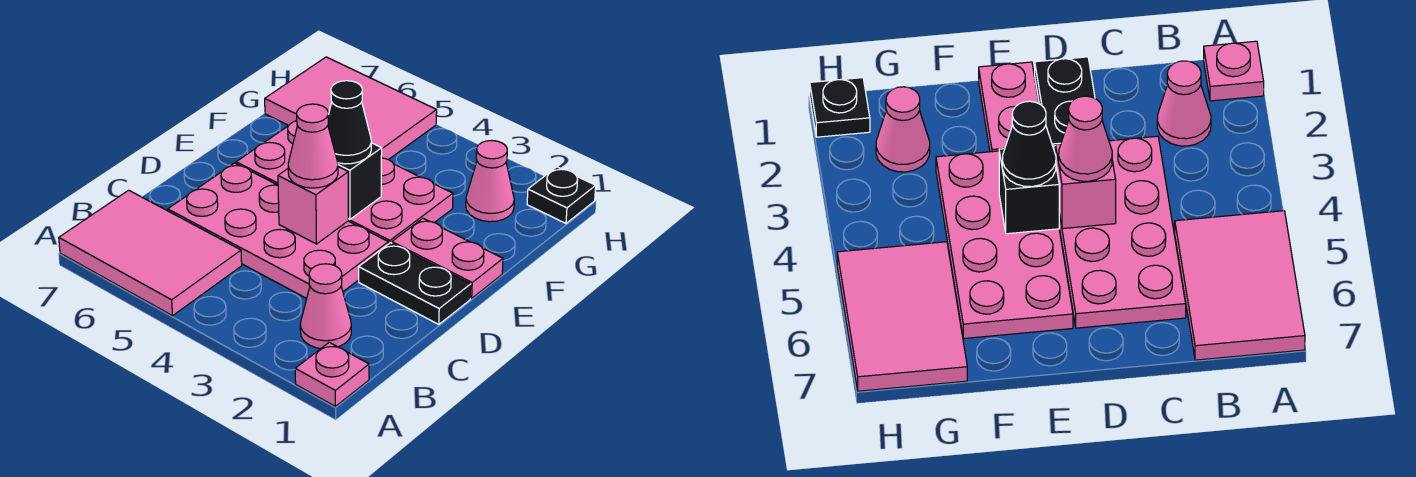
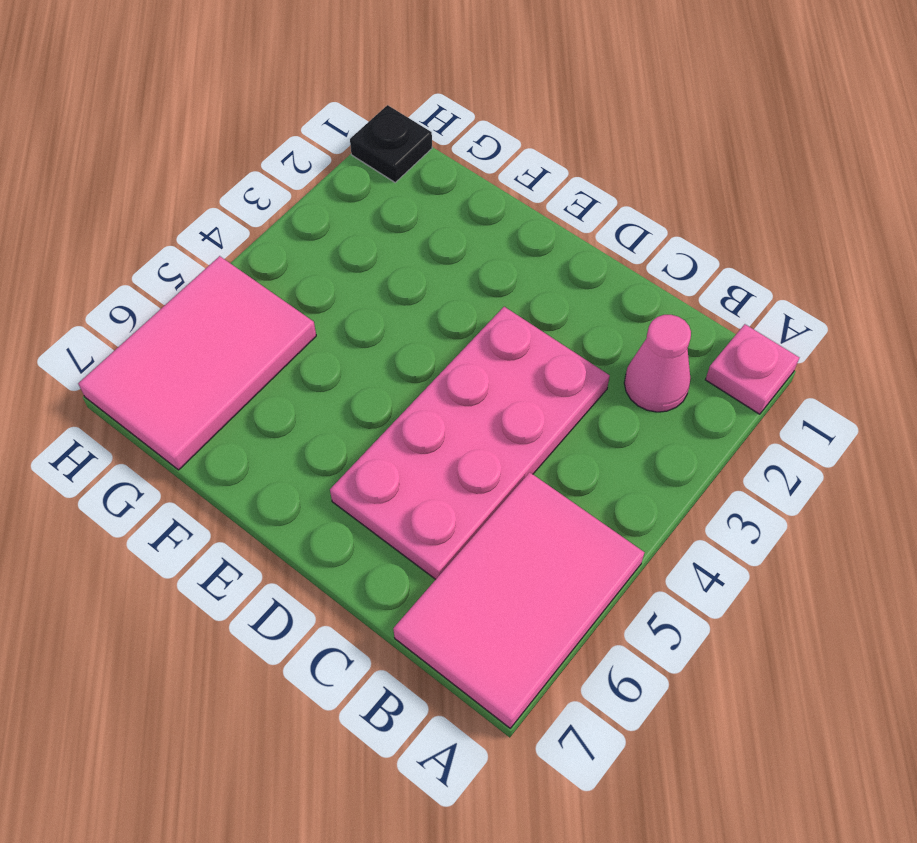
none -> black 1x2 plate [359,243,471,324]
none -> pink 1x2 plate [392,218,503,298]
none -> pink 2x4 plate [236,120,453,244]

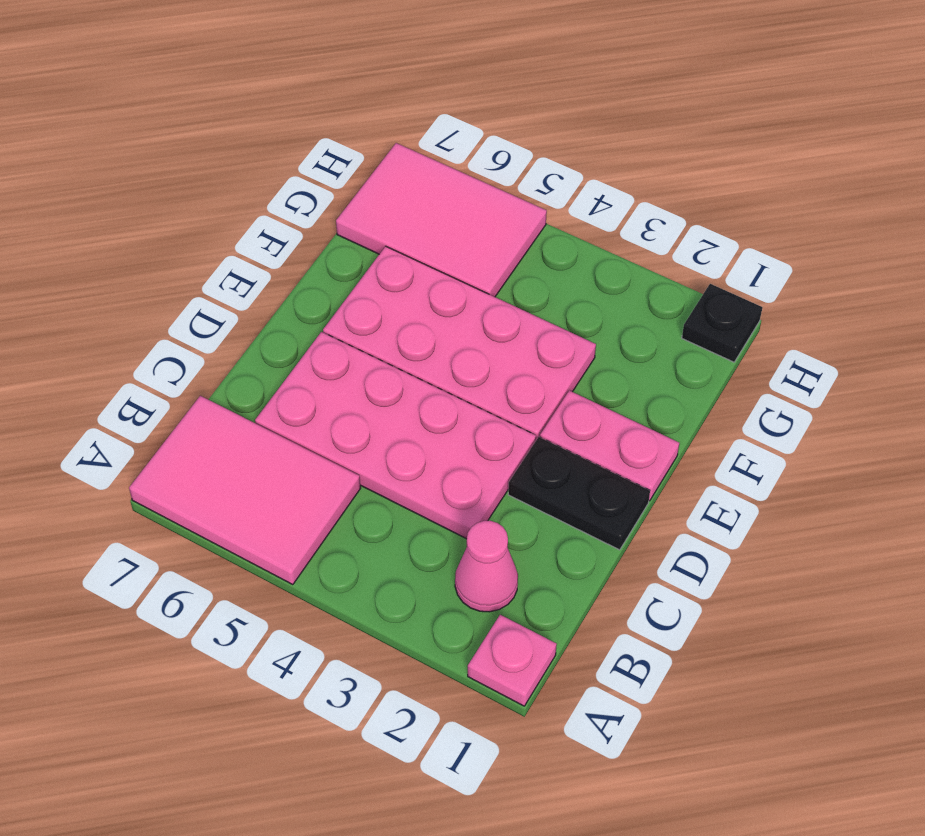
none -> pink 1x1 cone [466,141,514,222]
none -> pink 1x1 brick [278,167,348,244]
none -> black 1x1 brick [338,143,382,219]

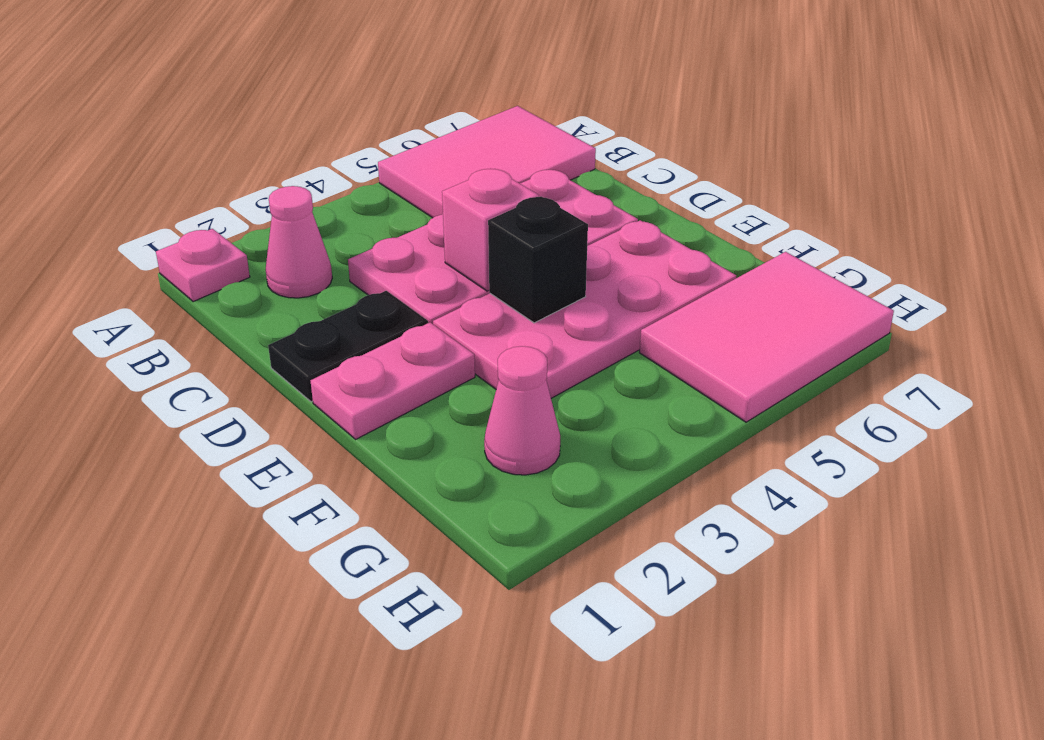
none -> black 1x1 plate [527,167,596,223]
none -> pink 1x1 cone [288,104,338,188]
none -> black 1x1 cone [328,81,371,164]

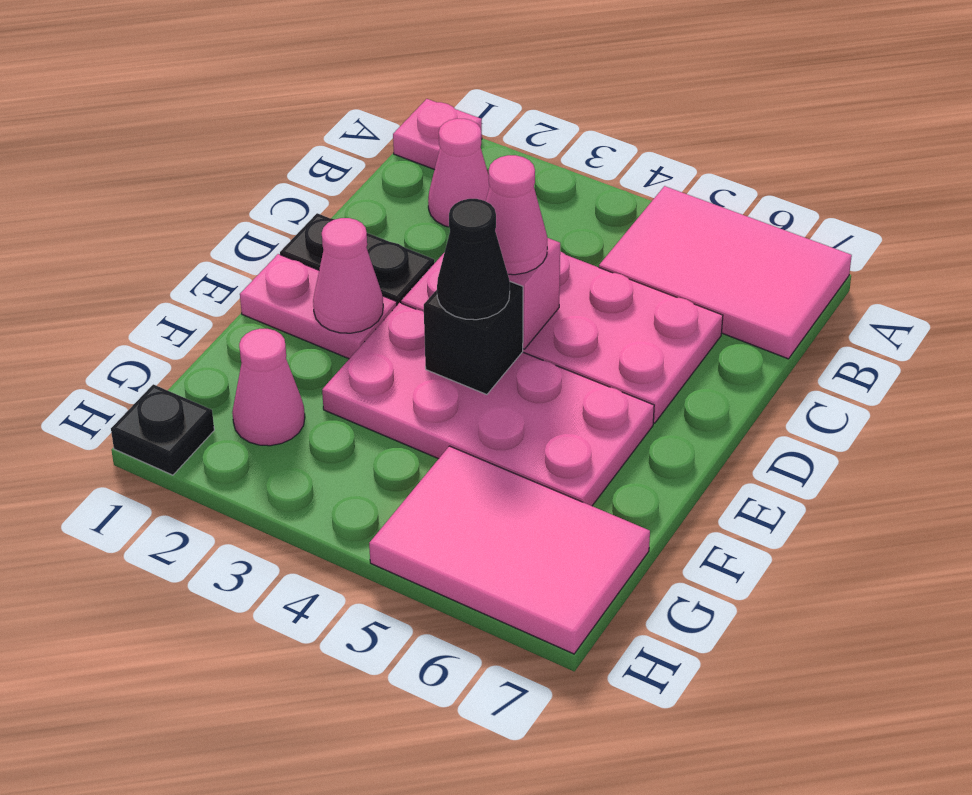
pink 1x1 cone [313,218,383,333] -> none

